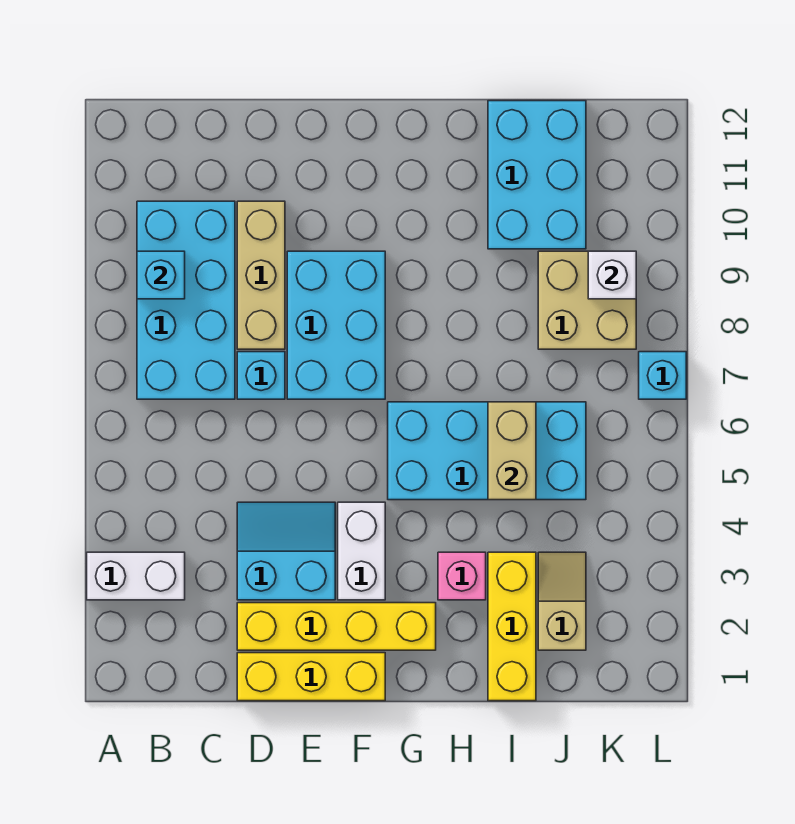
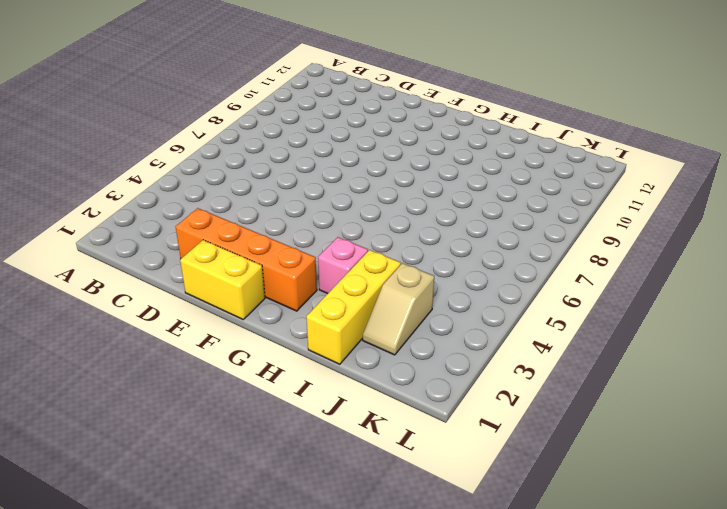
orange 1x4 brick [176,208,317,311] -> yellow 1x4 brick [237,603,436,650]
yellow 1x2 brick [180,240,265,319] -> yellow 1x3 brick [237,653,385,701]
tan 1x2 slope [363,263,434,355] -> tan 1x2 slope turned to [538,552,586,650]
none -> white 1x2 brick [87,552,185,600]
none -> cyan 2x4 brick [137,201,235,399]
none -> cyan 2x2 slope [237,502,335,600]

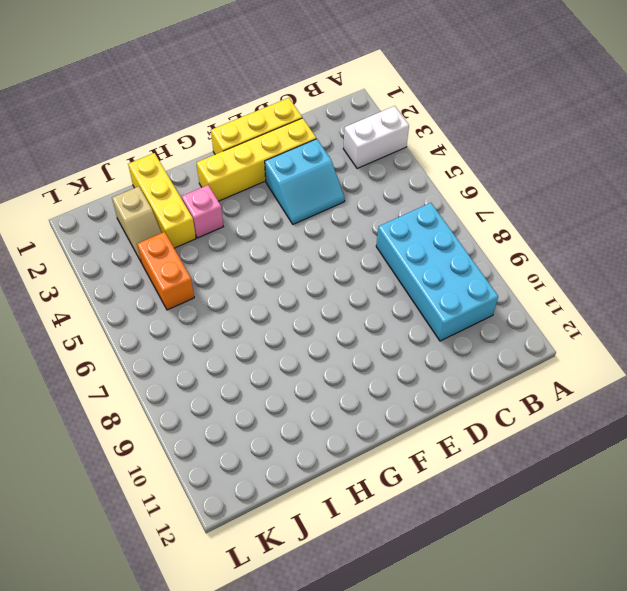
orange 1x2 brick [137,232,194,310] -> cyan 2x4 brick [388,402,586,500]
none -> cyan 1x1 brick [237,352,285,399]
none -> tan 1x3 brick [237,201,285,349]
none -> cyan 2x3 brick [287,251,385,399]

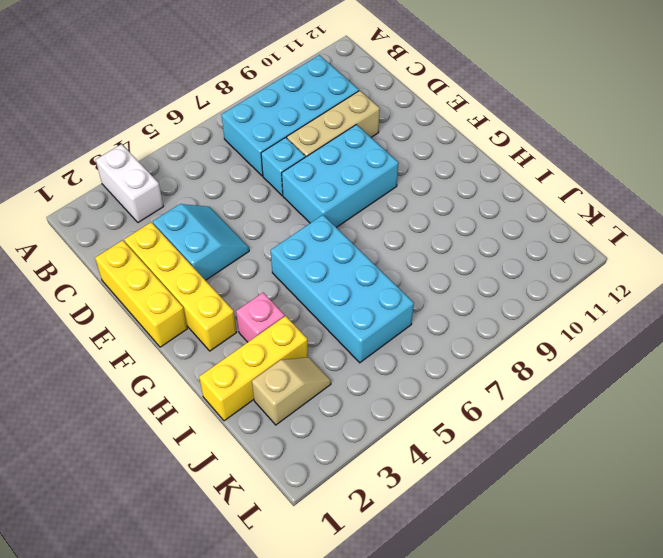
none -> white 1x2 brick [338,502,385,600]
none -> cyan 2x3 brick [488,101,586,249]
none -> tan 2x2 brick [538,251,636,349]

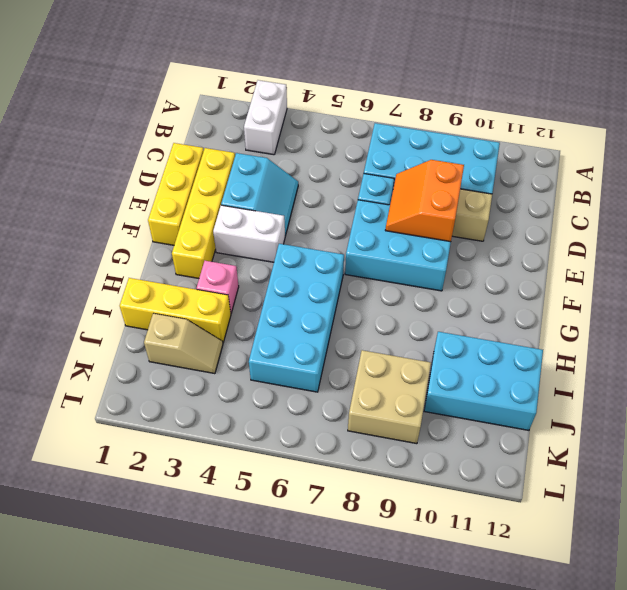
orange 2x2 slope [385,160,464,242] -> none
none -> cyan 1x1 brick [639,352,686,399]
none -> cyan 1x1 brick [137,251,185,299]
none -> tan 1x2 brick [488,402,536,500]

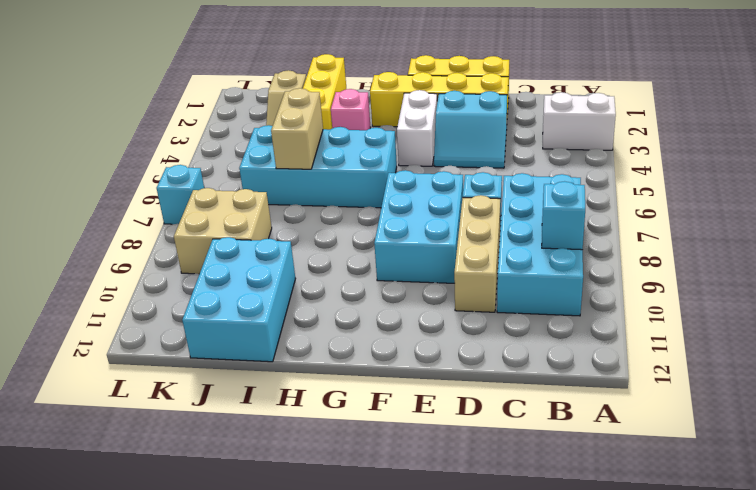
none -> white 1x1 brick [588,251,636,299]

